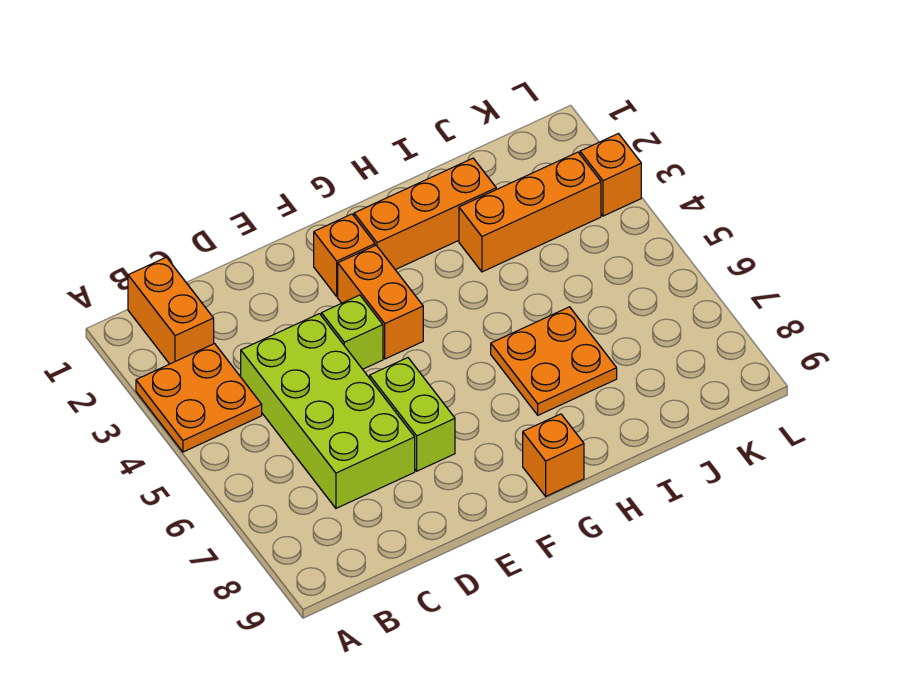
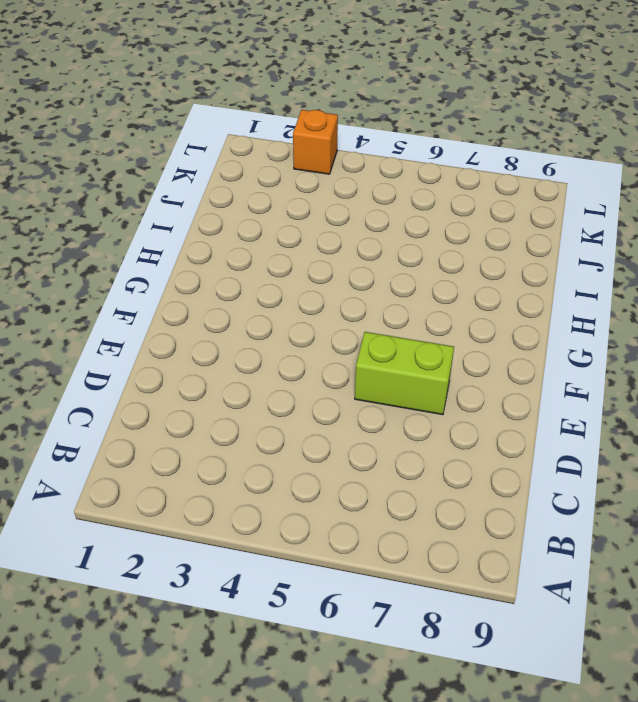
none -> orange 2x2 plate [136,344,262,452]
none -> orange 1x2 brick [128,257,214,364]
none -> lime 2x4 brick [241,314,415,508]

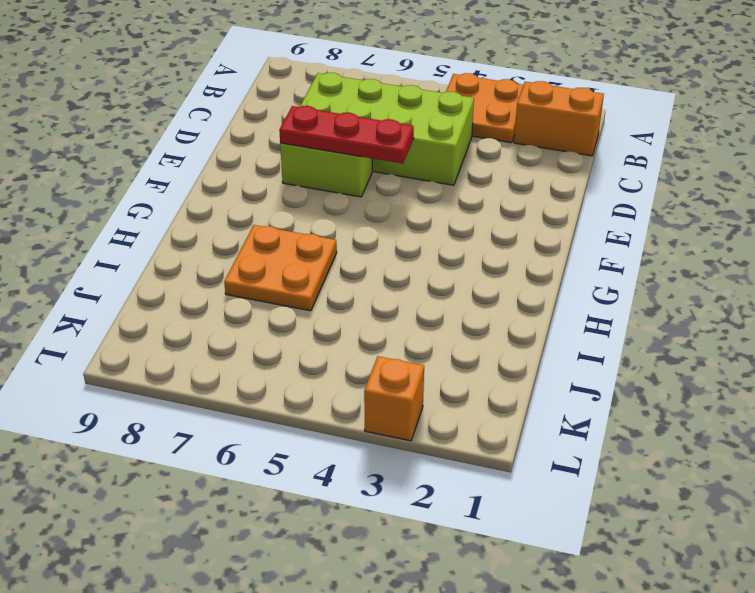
red 1x3 plate [279,106,414,164] -> none
none -> lime 1x1 brick [321,295,383,369]
none -> orange 1x1 brick [314,214,375,296]
none -> orange 1x2 brick [338,245,423,359]

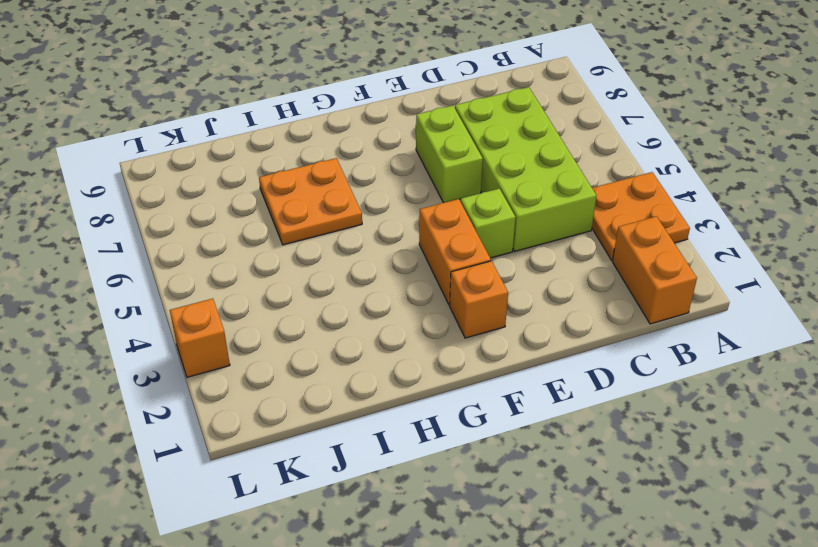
none -> orange 1x3 brick [354,158,496,270]
none -> orange 1x1 brick [523,414,584,496]
none -> orange 1x3 brick [459,152,601,272]

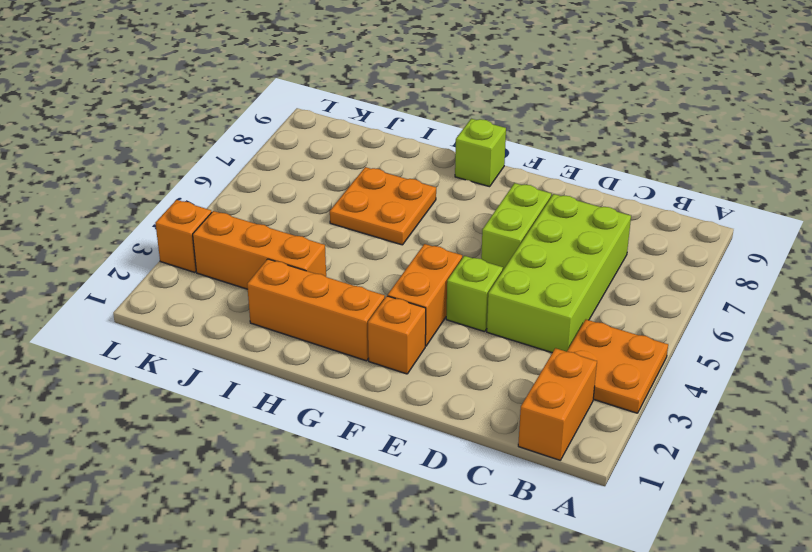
lime 1x1 brick [455,119,506,187] -> orange 1x1 brick [523,414,584,496]

